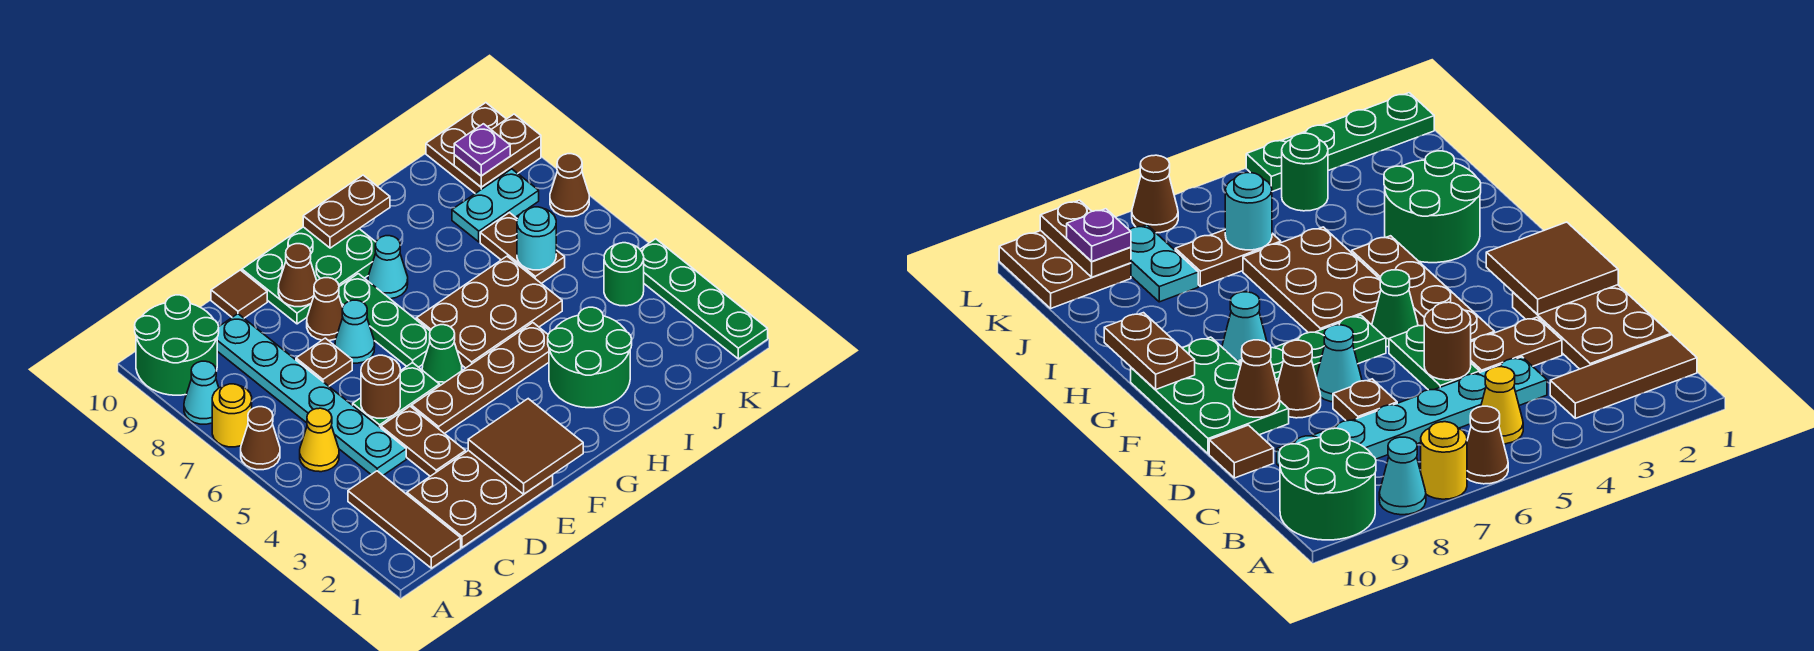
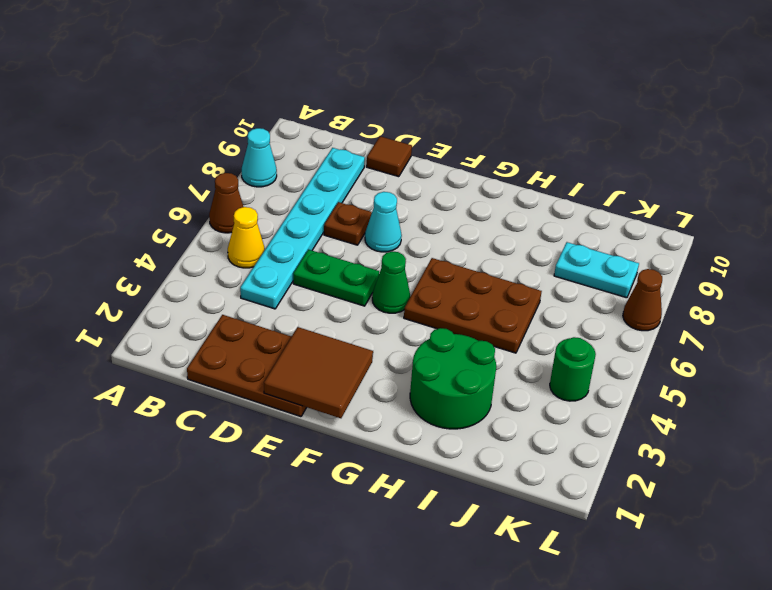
none -> yellow 1x1 round brick [212,384,252,447]
none -> green 2x2 round brick [135,295,219,395]
none -> brown 1x3 tile [348,471,461,568]
none -> brown 1x2 plate [381,406,465,476]

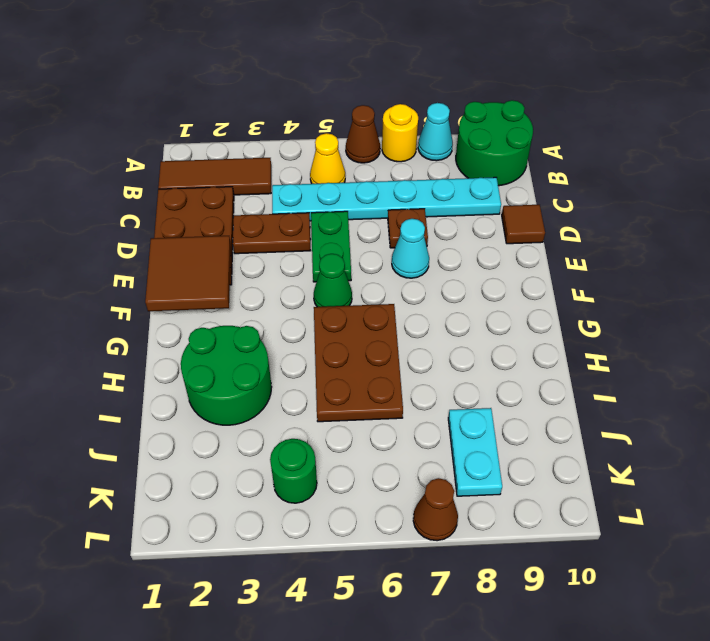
none -> brown 1x4 plate [412,323,549,434]
none -> brown 1x1 cone [307,278,343,341]
none -> green 2x3 plate [242,227,376,324]
none -> green 1x3 plate [339,274,430,367]

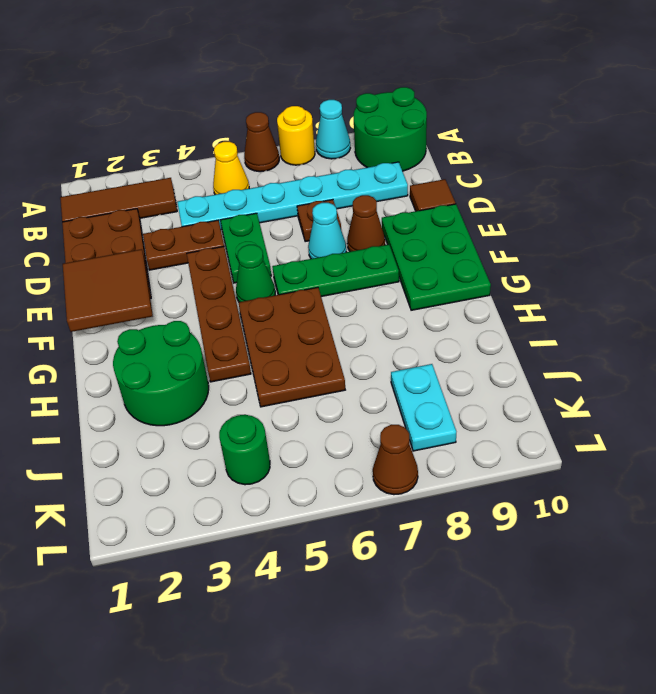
none -> cyan 1x1 cone [368,236,408,299]
none -> brown 1x2 plate [480,213,565,283]
none -> brown 2x2 plate [426,103,541,194]
none -> green 1x4 plate [640,239,768,359]

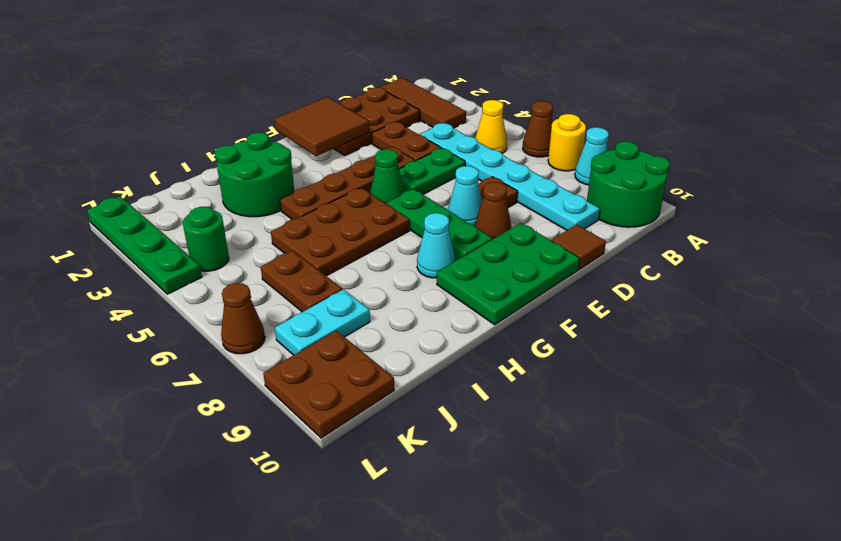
none -> brown 1x1 round brick [361,355,400,418]
none -> brown 1x1 cone [278,244,317,307]
none -> brown 1x2 plate [303,175,390,248]
none -> cyan 1x1 round brick [517,207,556,270]

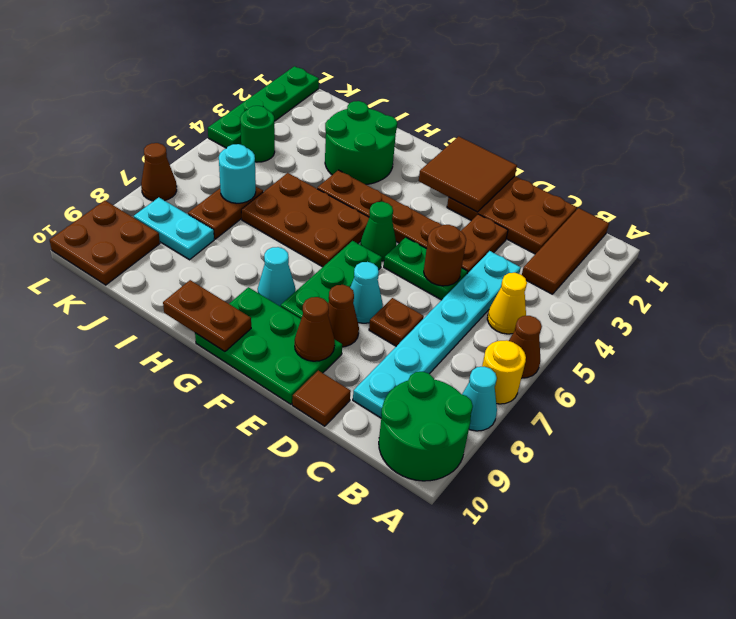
none -> brown 1x2 plate [454,114,541,187]
none -> purple 1x1 plate [454,124,510,176]

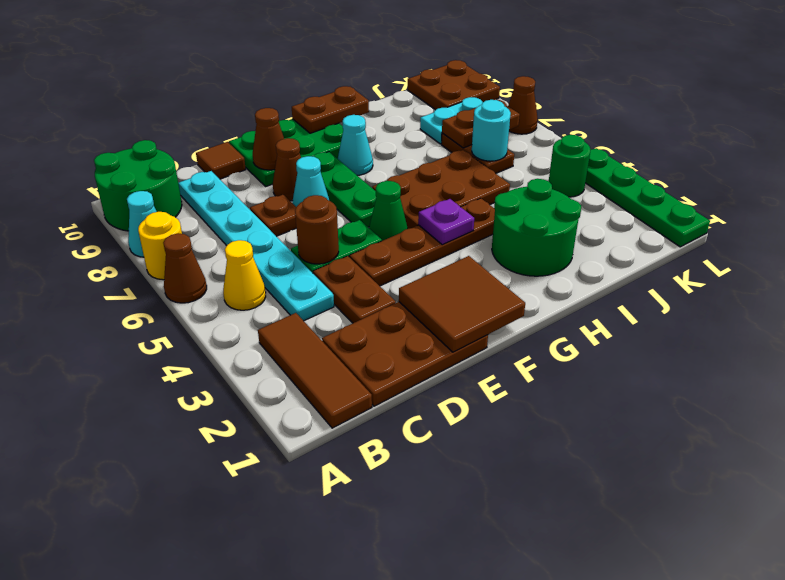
purple 1x1 plate [418,199,474,245] -> purple 1x1 plate moved to [454,124,510,176]
brown 1x2 plate [442,99,520,148] -> brown 1x2 plate moved to [454,114,541,187]

